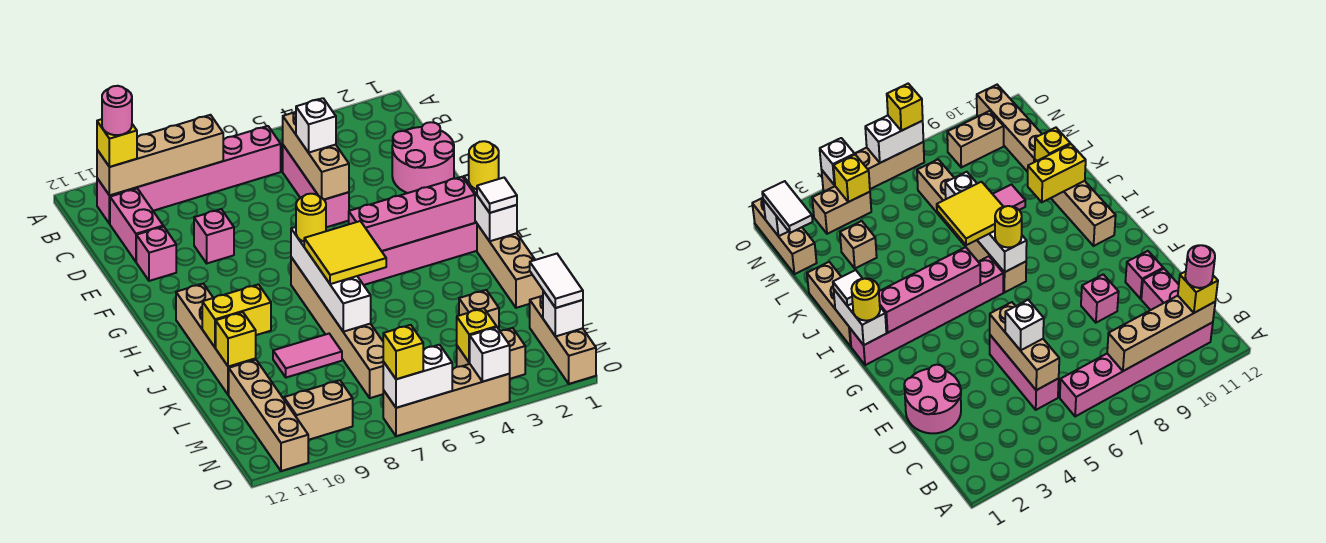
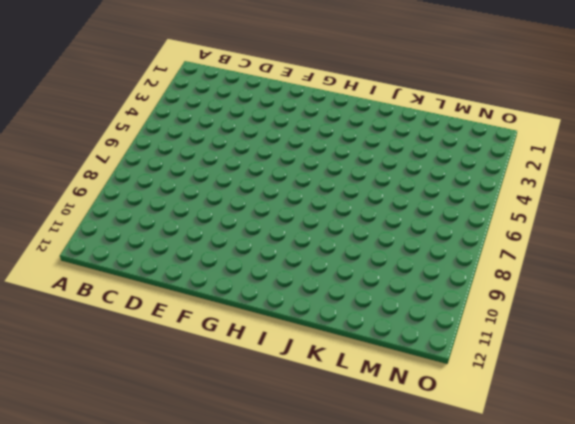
none -> pink 1x6 brick [97,126,281,224]
none -> pink 1x3 brick [283,145,349,227]
none -> pink 1x2 brick [110,189,163,262]
none -> pink 2x2 round brick [392,122,454,193]

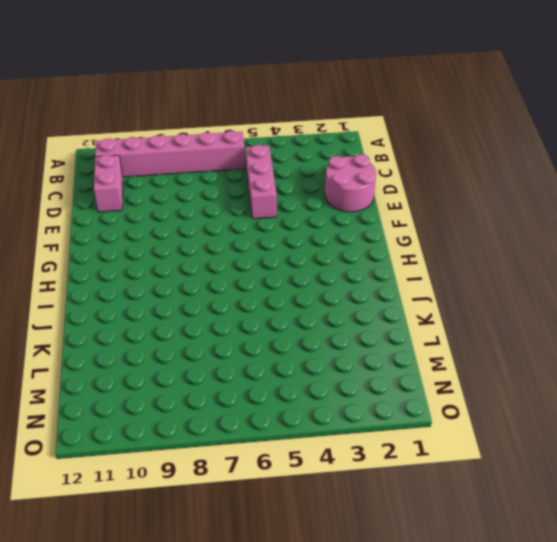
none -> pink 1x1 brick [194,209,234,263]
none -> pink 1x1 brick [136,226,176,281]
none -> pink 1x6 brick [358,221,477,285]
none -> tan 1x6 brick [291,257,384,398]

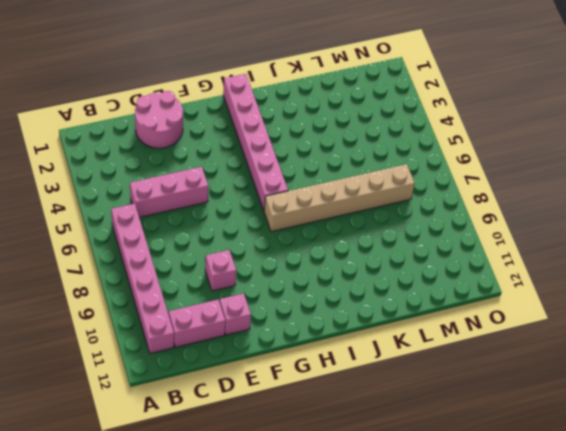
none -> tan 1x4 brick [176,284,256,395]
none -> tan 1x3 brick [477,224,543,308]
none -> pink 1x2 tile [273,334,342,378]
none -> tan 1x1 brick [459,290,499,329]

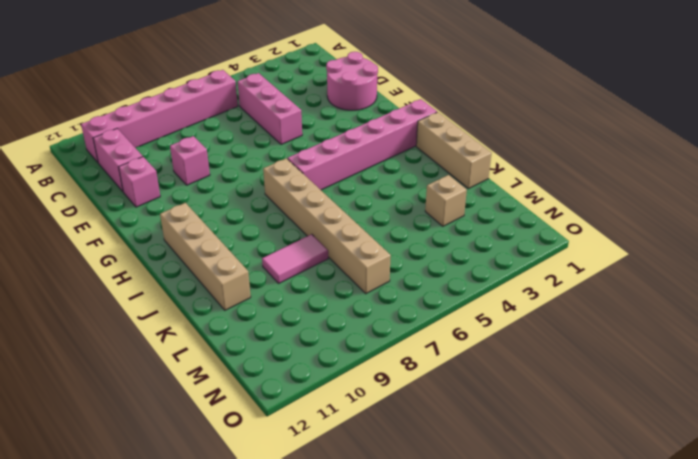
none -> tan 1x4 brick [229,360,308,471]
none -> tan 1x3 brick [530,296,596,384]
none -> tan 1x2 brick [457,328,525,379]
none -> tan 1x2 brick [284,380,353,440]

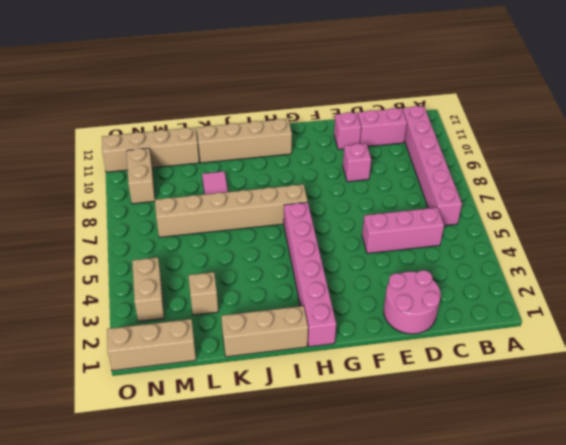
none -> tan 1x4 brick [383,364,510,436]
none -> tan 1x4 brick [97,115,223,195]
none -> tan 1x3 brick [283,112,349,200]
none -> white 1x2 brick [464,175,517,241]

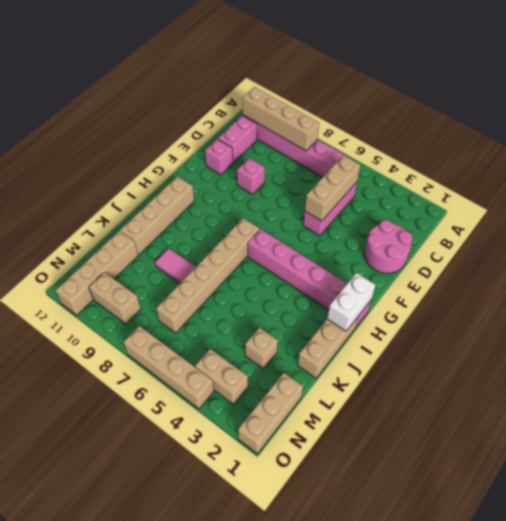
none -> pink 1x4 brick [349,177,475,251]
none -> white 1x4 brick [291,227,371,332]
none -> yellow 1x2 brick [202,284,271,347]
none -> yellow 1x1 brick [216,312,256,367]

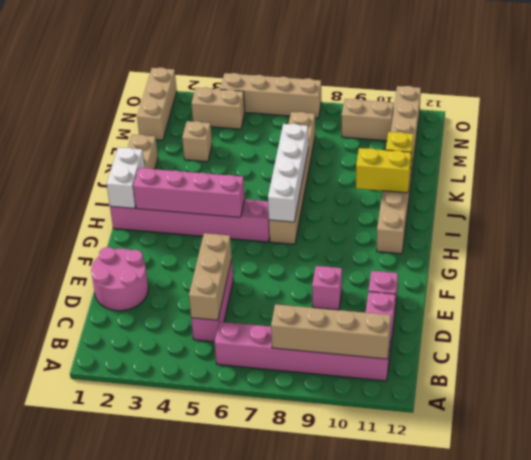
none -> pink 1x2 tile [273,334,342,378]
none -> white 1x1 brick [543,291,583,336]
none -> yellow 1x1 brick [457,308,497,363]
none -> white 1x1 brick [470,327,510,382]

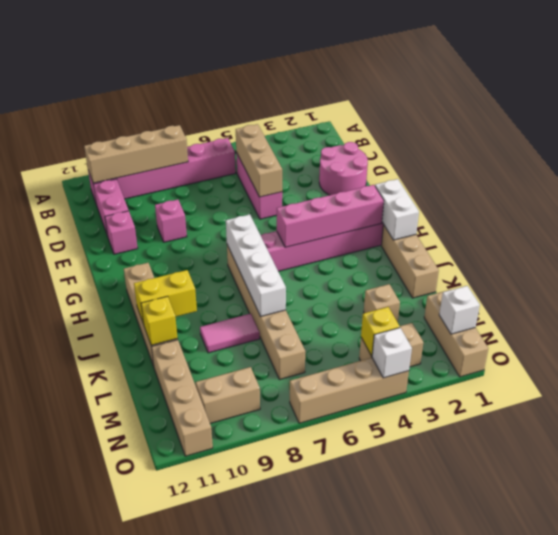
none -> white 1x2 brick [383,345,452,408]
none -> yellow 1x1 brick [97,119,137,167]
none -> white 1x1 brick [296,98,336,153]
none -> yellow 1x1 round brick [469,141,499,189]

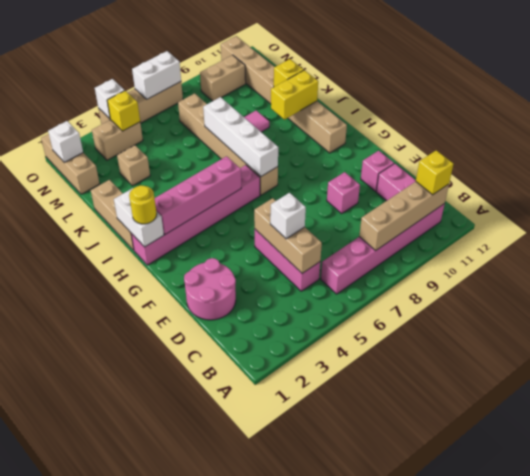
none -> yellow 1x1 round brick [296,194,326,242]
none -> white 1x1 tile [477,178,517,213]
none -> yellow 2x2 tile [304,221,386,284]
none -> white 1x2 tile [530,254,583,308]

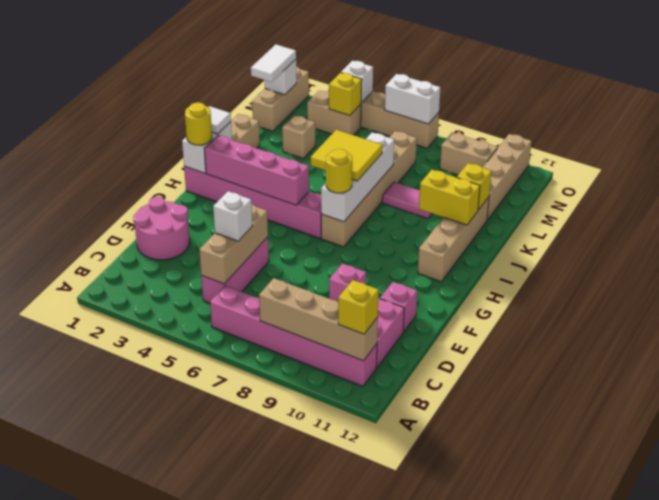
none -> yellow 1x1 brick [383,325,423,379]
none -> pink 1x1 round brick [102,86,132,135]

